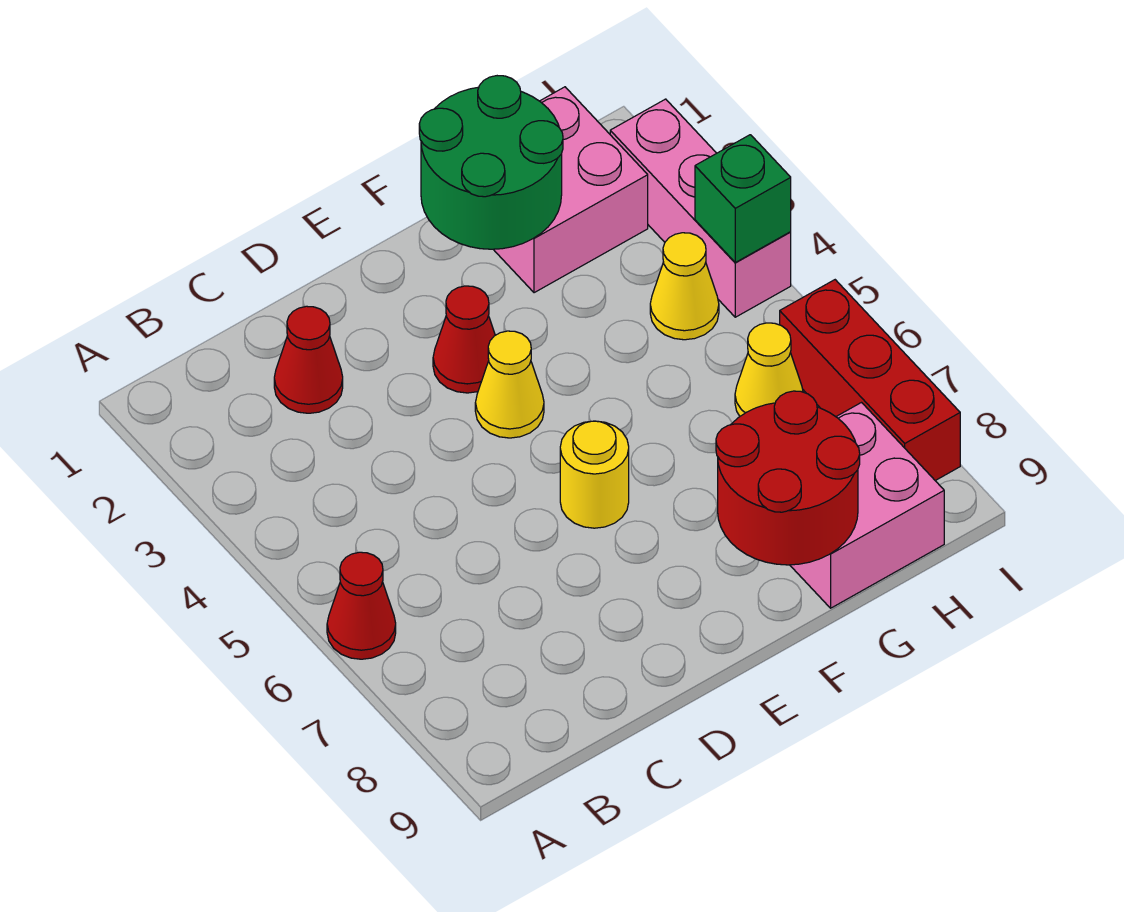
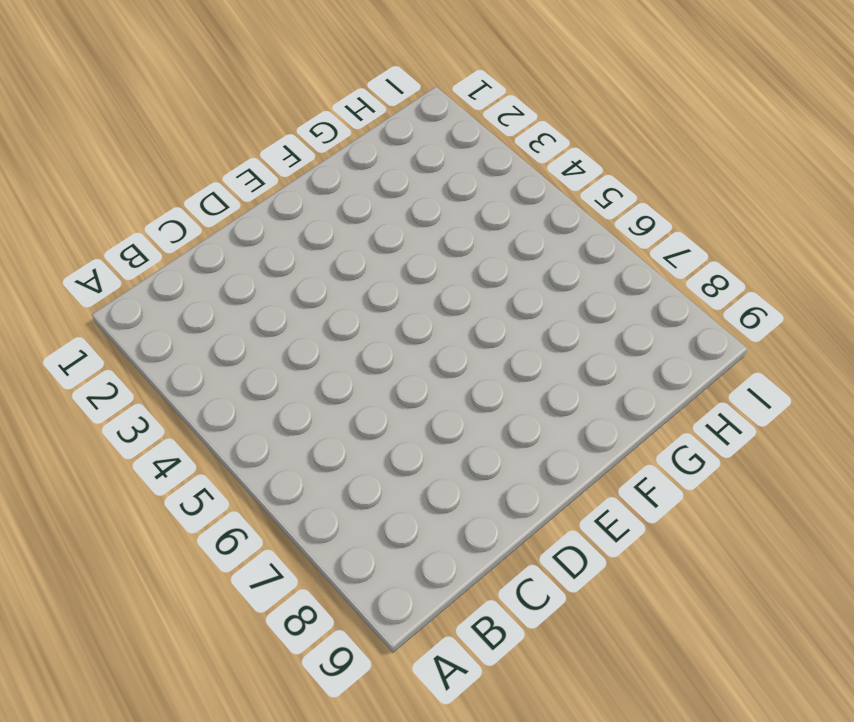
none -> red 1x1 cone [327,552,396,659]
none -> red 1x1 cone [274,306,343,413]
none -> red 1x1 cone [433,286,495,393]

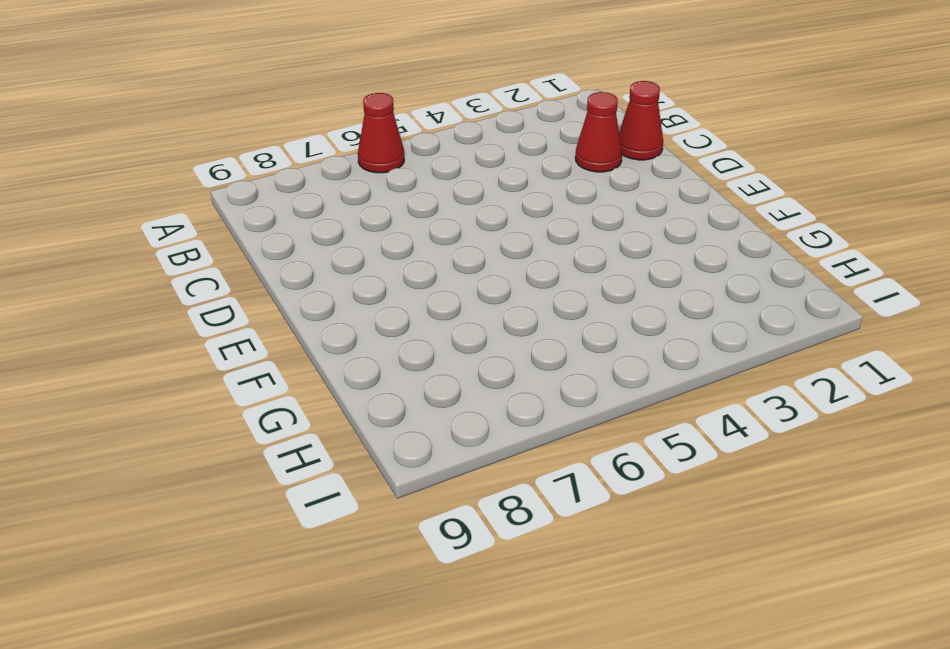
red 1x1 cone [619,81,663,160] -> red 1x1 cone moved to [433,286,495,393]
none -> yellow 1x1 cone [475,331,544,438]
none -> yellow 1x1 round brick [560,421,629,528]
none -> pink 2x2 brick [493,87,648,293]

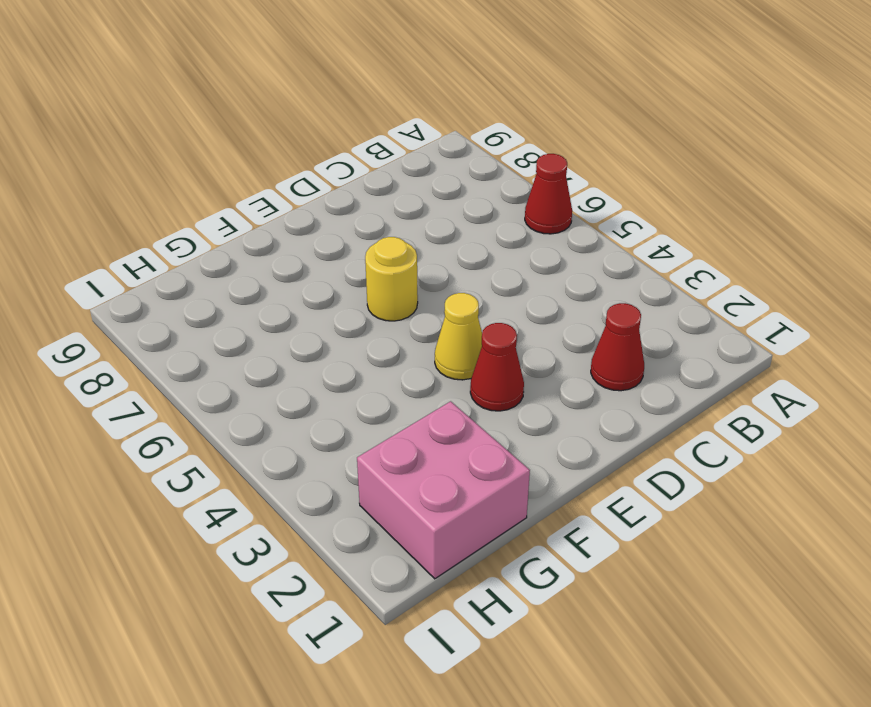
none -> pink 2x2 brick [790,403,944,608]
none -> yellow 1x1 cone [650,233,719,340]
none -> yellow 1x1 cone [735,323,803,416]

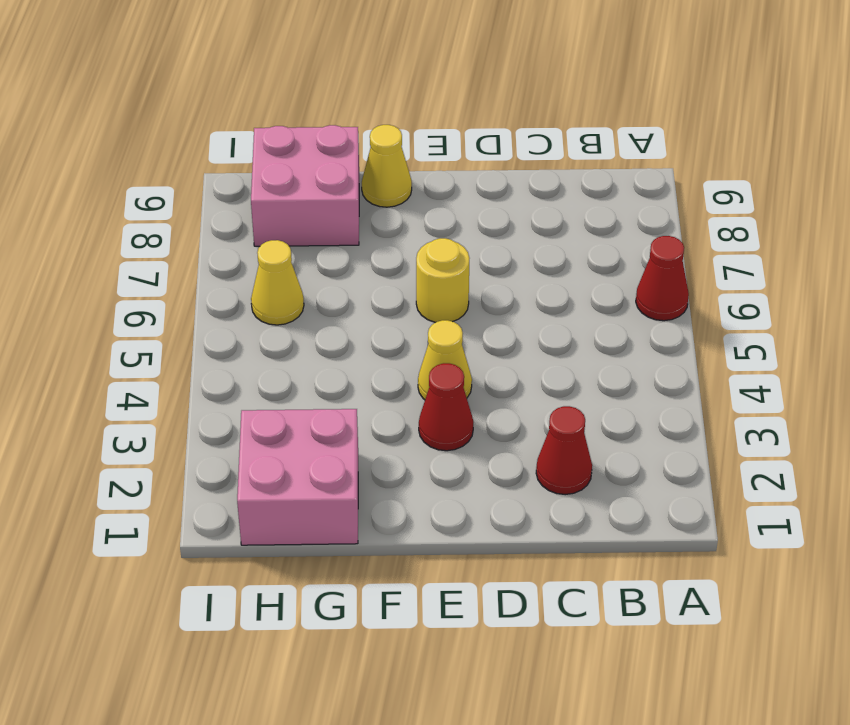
yellow 1x1 cone [362,125,412,207] -> yellow 1x1 cone moved to [650,233,719,340]
none -> pink 1x3 brick [610,99,791,317]
none -> red 1x3 brick [780,280,960,481]
none -> green 2x2 round brick [419,76,563,249]

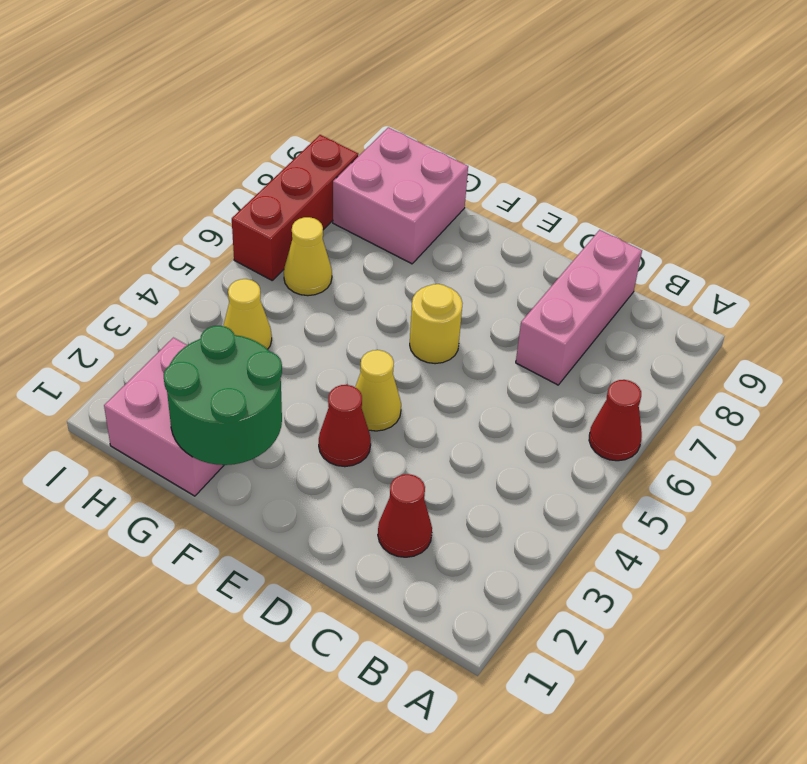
pink 1x3 brick [516,230,642,385] -> pink 1x3 brick moved to [610,99,791,317]
none -> red 2x2 round brick [716,391,860,565]
none -> green 1x1 brick [695,135,791,262]

